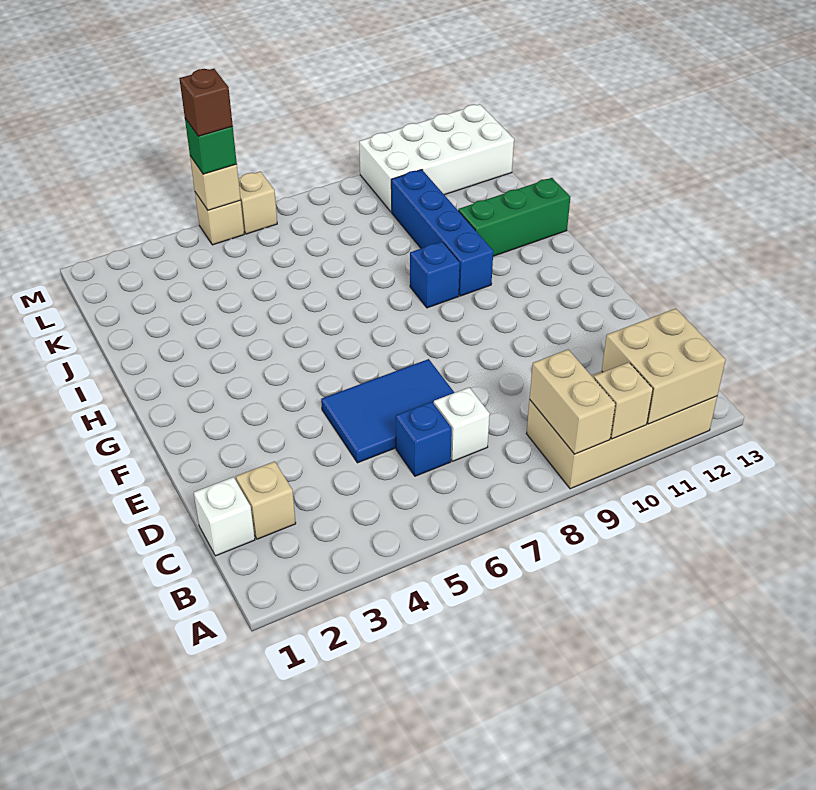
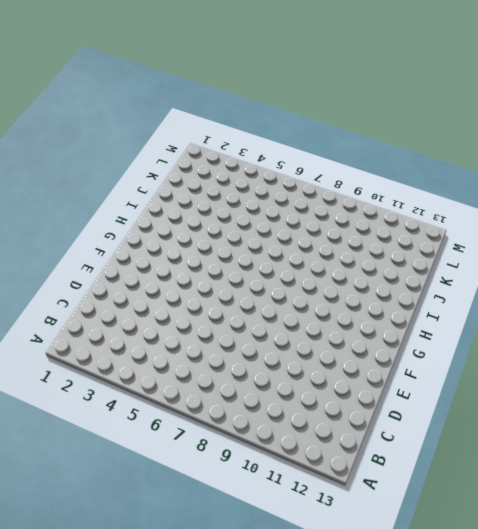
none -> tan 2x4 brick [526,371,717,489]
none -> white 1x1 brick [194,477,255,556]
none -> tan 1x1 brick [236,461,296,539]

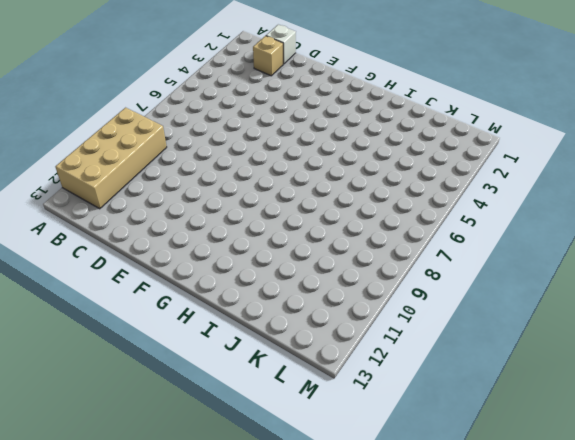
none -> blue 1x1 brick [396,402,452,476]
none -> white 1x1 brick [434,387,490,461]
none -> blue 2x3 tile [321,359,454,463]

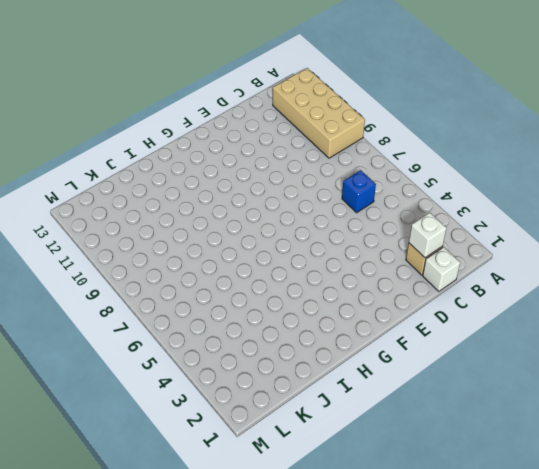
white 1x1 brick [409,213,447,258] -> white 1x1 brick moved to [434,387,490,461]
none -> blue 2x3 tile [321,359,454,463]
none -> blue 1x1 brick [410,242,460,308]
none -> blue 1x4 brick [391,170,493,296]

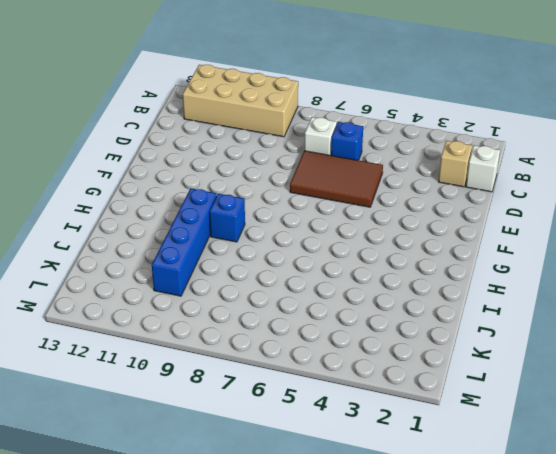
brown 2x3 tile [290,151,383,207] -> blue 2x3 tile [321,359,454,463]
none -> green 1x3 brick [458,178,570,256]
none -> white 2x4 brick [359,104,514,212]
none -> tan 1x1 brick [195,192,244,245]

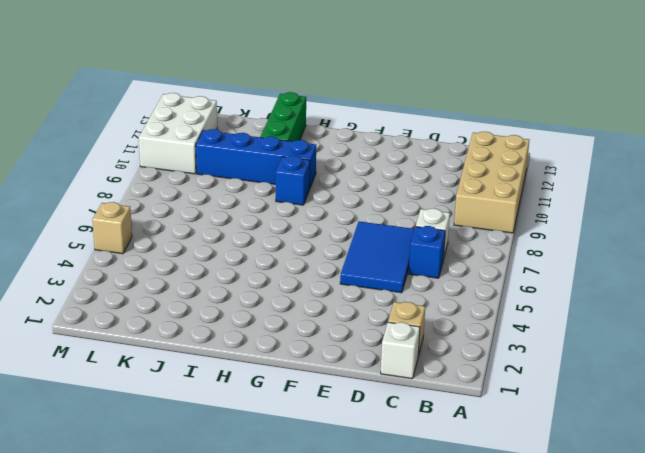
white 2x3 brick [139,93,217,174] -> white 2x4 brick [359,104,514,212]
none -> tan 1x1 brick [238,171,277,234]
none -> tan 1x2 brick [530,350,615,454]
none -> tan 1x1 brick [594,362,653,439]

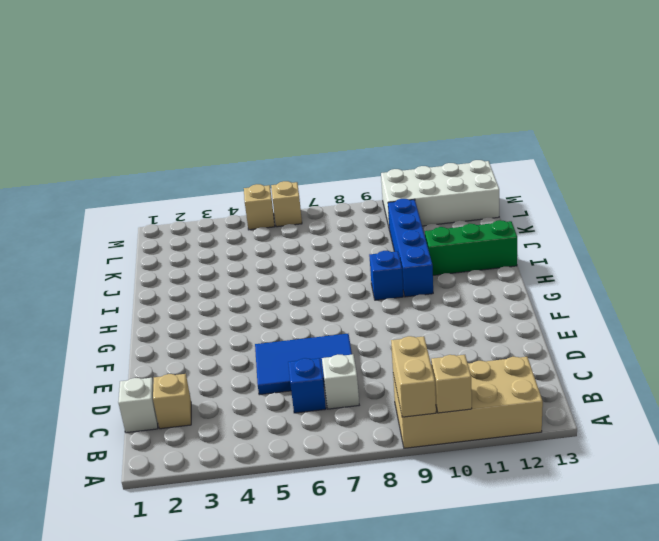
none -> tan 2x2 brick [602,309,726,424]
none -> tan 1x1 brick [190,156,241,210]
none -> green 1x1 brick [185,119,237,174]

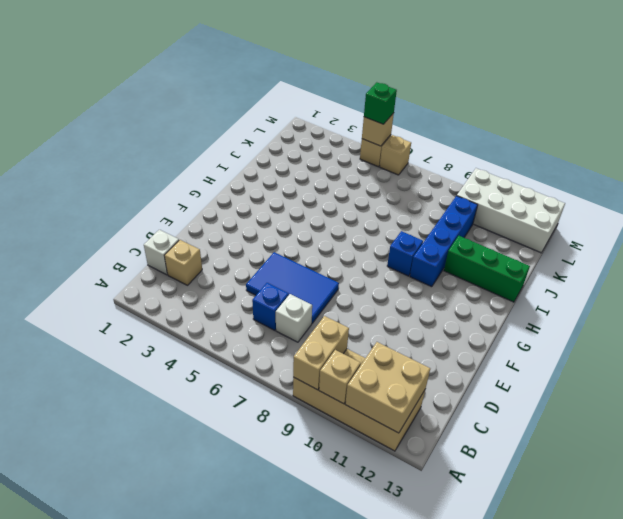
none -> brown 1x1 brick [179,69,233,136]

